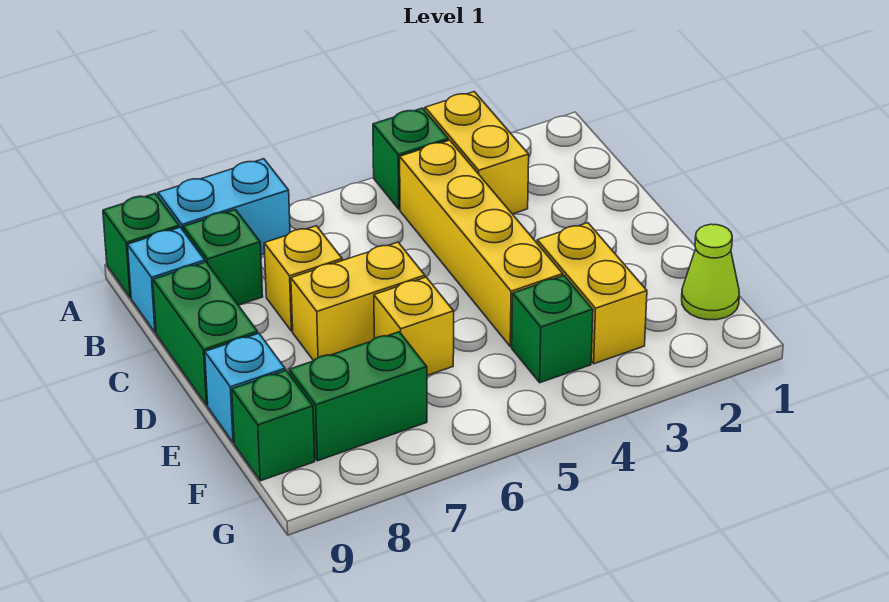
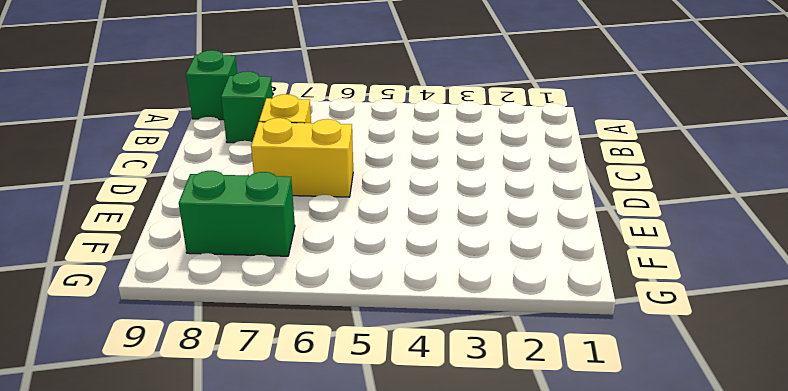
none -> yellow 1x2 brick [425,92,529,214]
none -> green 1x1 brick [373,108,448,209]
none -> cyan 1x2 brick [158,159,290,255]

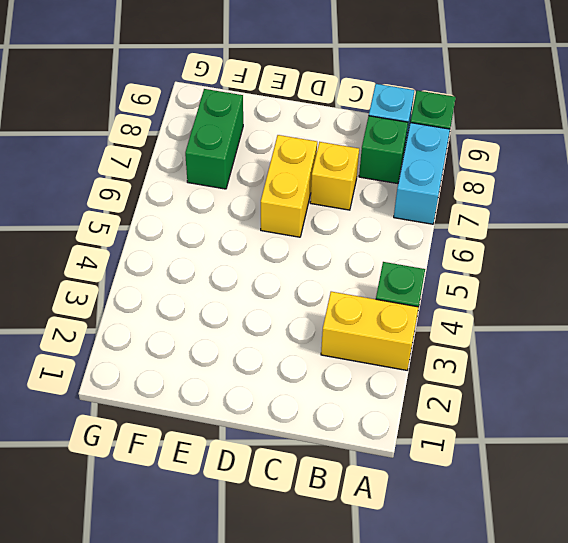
none -> yellow 1x4 brick [400,140,563,347]
none -> green 1x2 brick [153,262,258,405]
none -> yellow 1x2 brick [537,223,647,364]

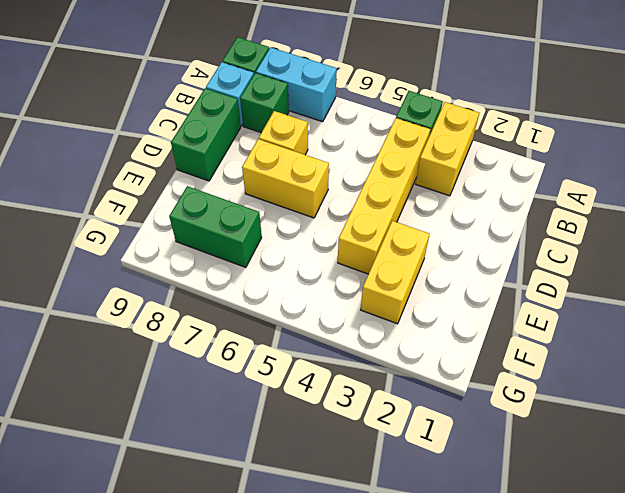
none -> yellow 1x1 brick [374,277,454,375]
none -> cyan 1x1 brick [205,333,285,443]
none -> lime 1x1 cone [682,224,739,320]

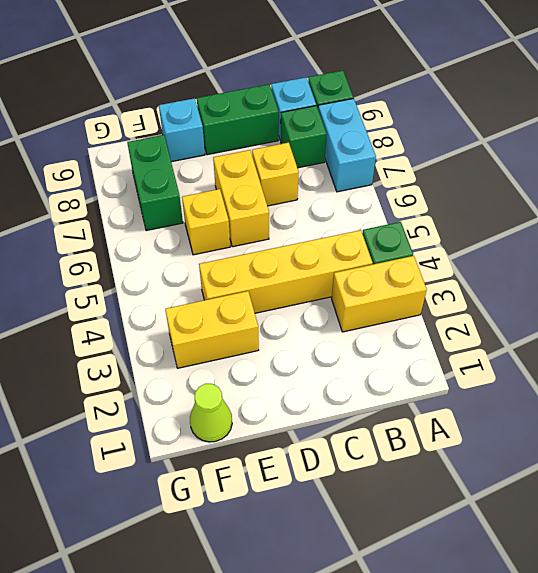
none -> green 1x1 brick [512,276,593,383]
none -> green 1x1 brick [232,370,315,481]

